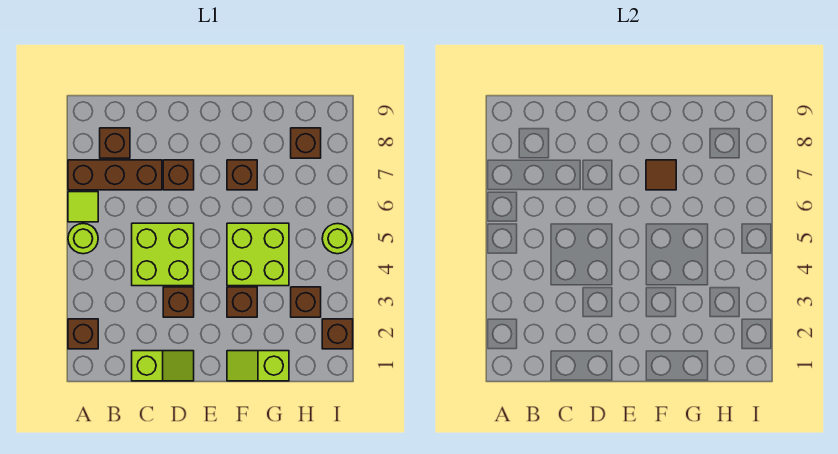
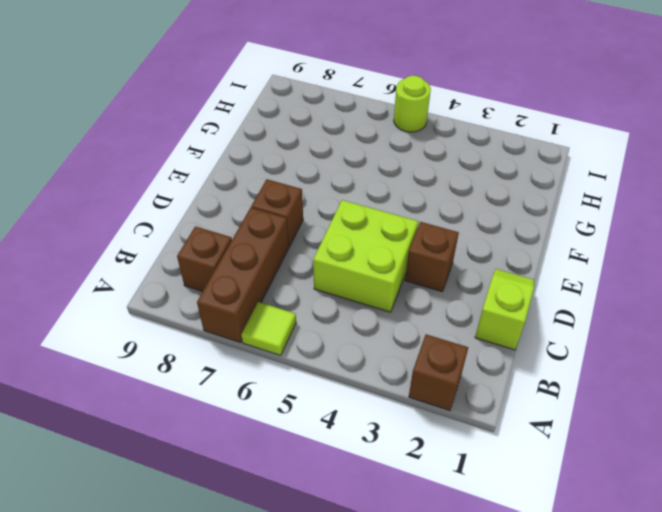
none -> lime 1x1 round brick [68,224,98,254]
none -> lime 1x2 slope [227,351,289,381]
none -> brown 1x1 brick [227,287,257,317]

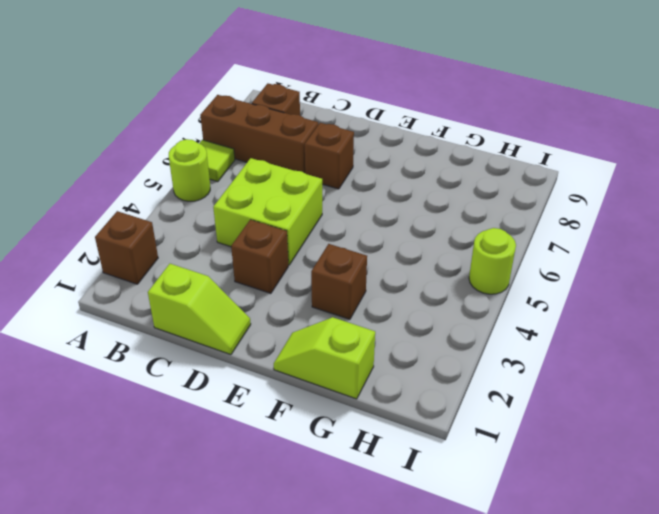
none -> lime 2x2 brick [227,223,289,286]
none -> brown 1x1 brick [227,160,257,190]
none -> brown 1x1 brick [291,287,321,317]

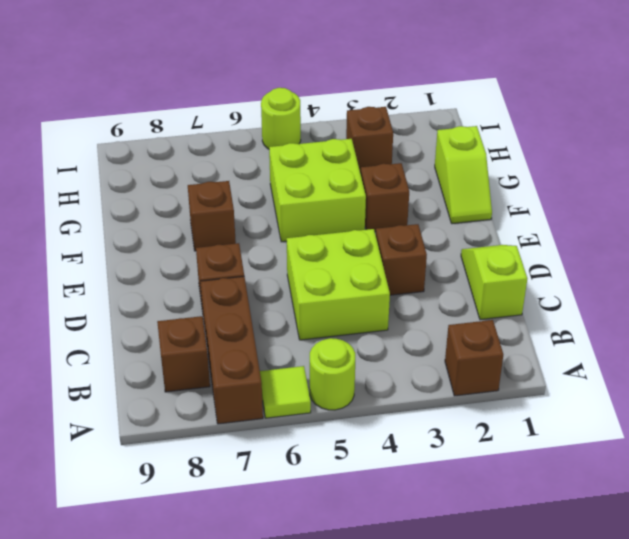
none -> brown 1x1 brick [291,128,321,158]
none -> brown 1x1 brick [322,319,353,349]
none -> brown 1x1 tile [646,160,676,190]

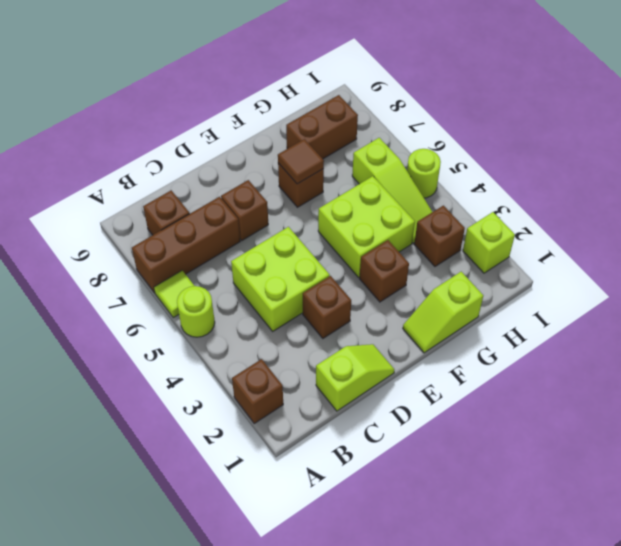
brown 1x2 brick [286,95,358,159] -> brown 1x1 brick [291,128,321,158]
lime 1x3 slope [352,138,432,243] -> none
lime 1x1 brick [463,212,515,273] -> brown 1x1 brick [322,319,353,349]

